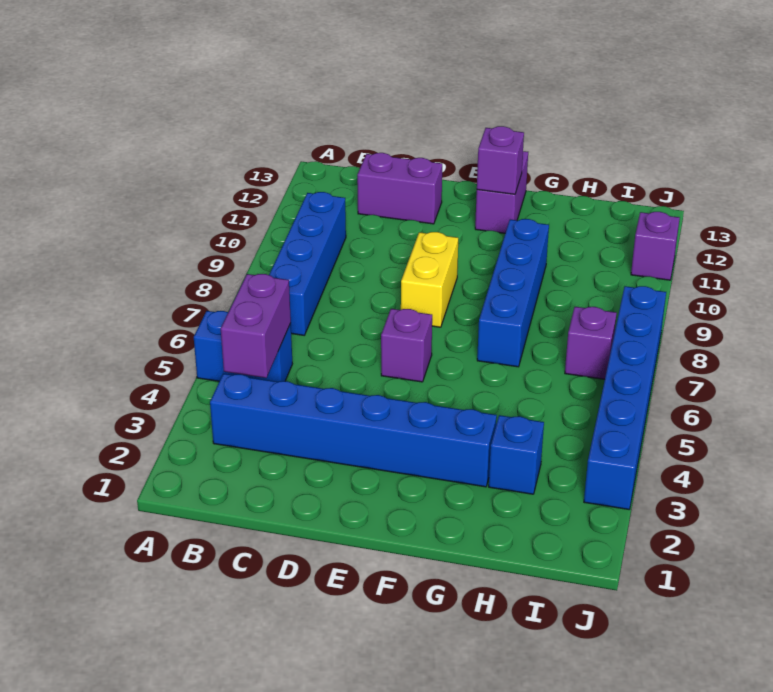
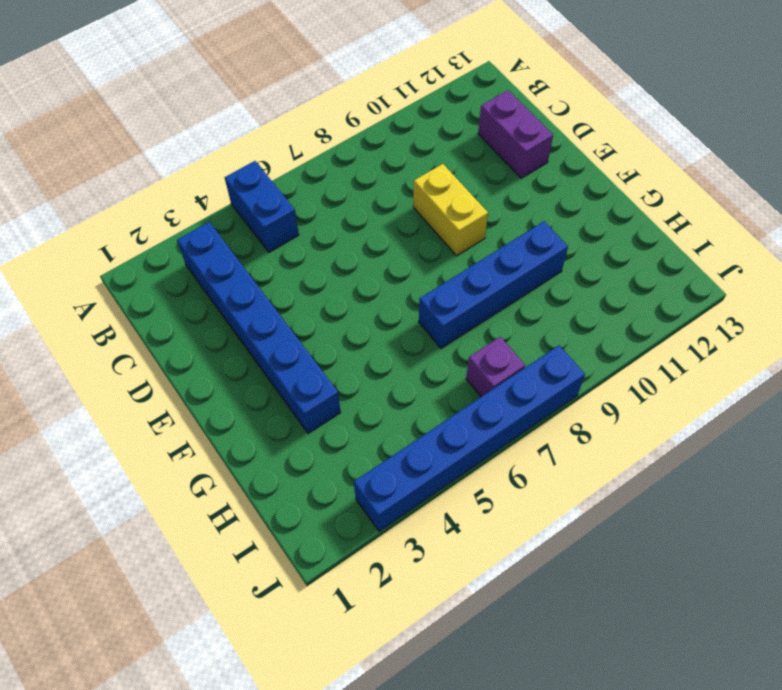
yellow 1x2 brick [413,164,488,256] -> yellow 1x2 brick turned to [401,232,458,327]
none -> blue 1x4 brick [269,192,346,335]
none -> purple 1x1 brick [381,309,432,382]
none -> purple 1x2 brick [475,151,528,233]

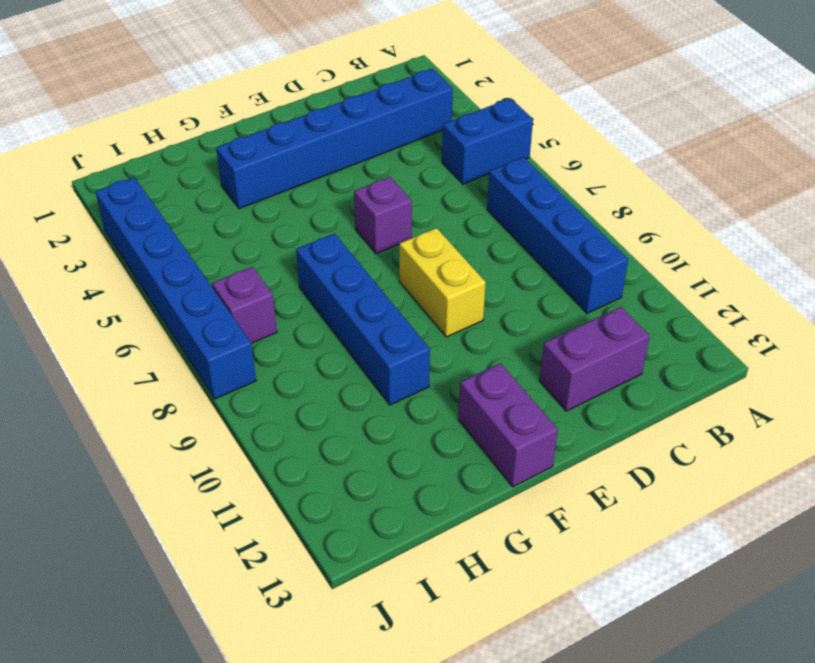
none -> blue 1x1 brick [489,415,544,494]
none -> purple 1x1 brick [631,212,680,280]
none -> purple 1x2 brick [221,274,291,378]

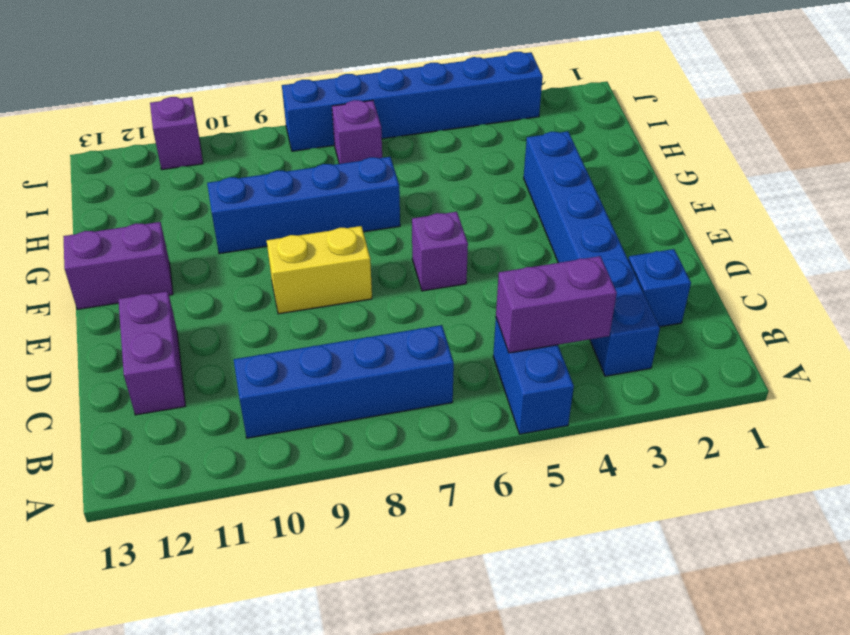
blue 1x1 brick [628,249,691,327] -> blue 1x1 brick moved to [489,415,544,494]
none -> purple 1x1 brick [477,126,524,194]

